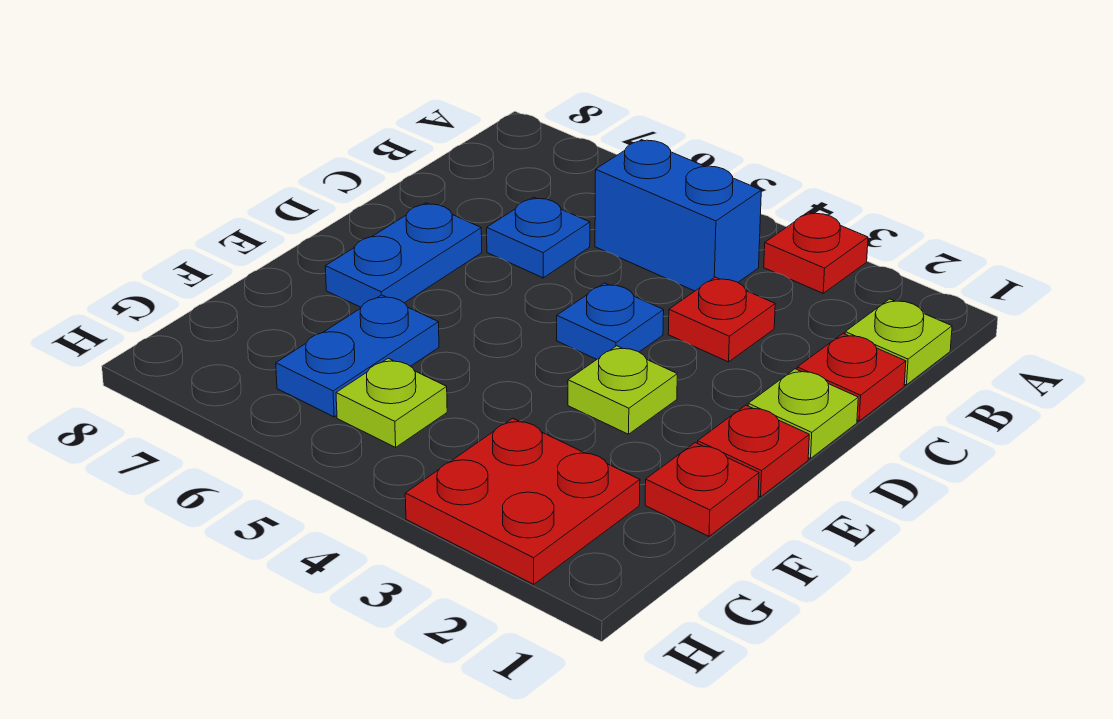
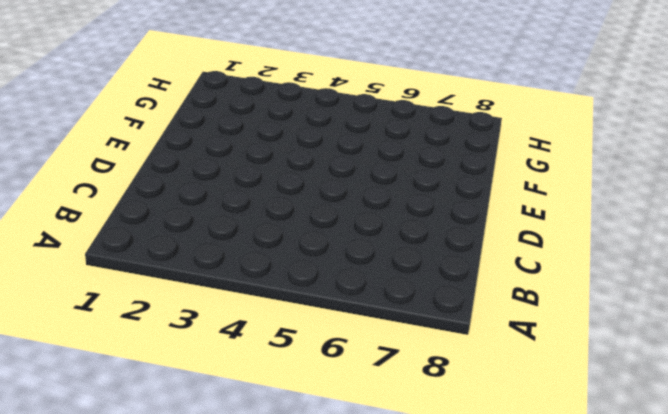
none -> red 1x1 plate [764,212,868,293]
none -> lime 1x1 plate [845,299,952,385]
none -> blue 1x2 brick [595,140,761,291]

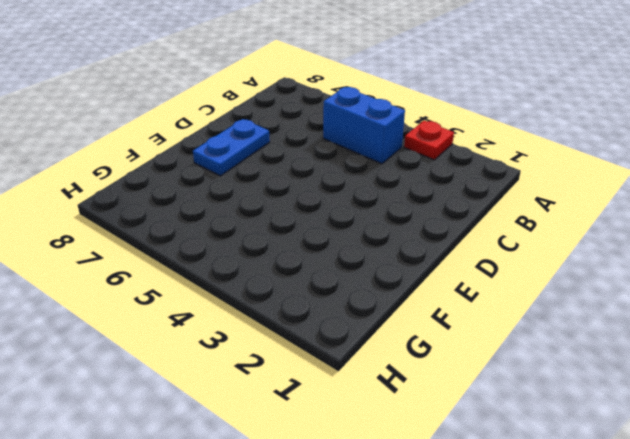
none -> lime 1x1 plate [845,299,952,385]
none -> red 1x1 plate [797,334,906,421]
none -> red 1x1 plate [668,277,775,362]

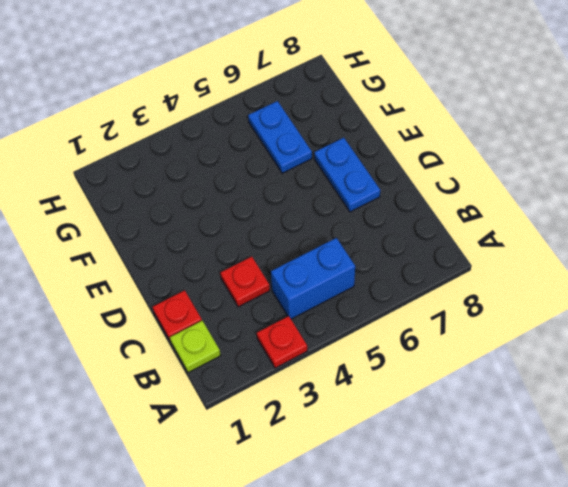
none -> blue 1x1 plate [487,197,590,278]
none -> lime 1x1 plate [748,369,858,459]
none -> blue 1x1 plate [557,283,664,360]

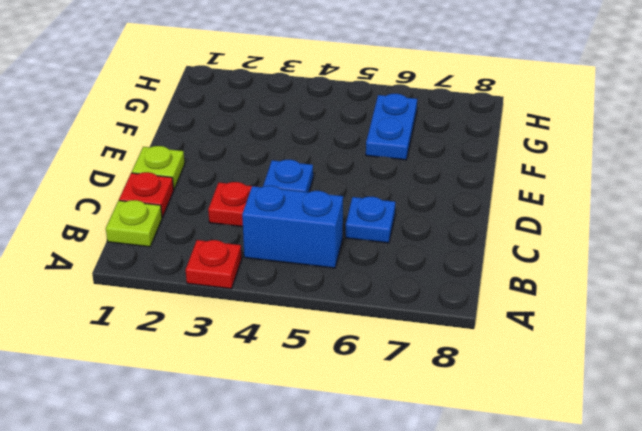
none -> blue 1x2 plate [325,203,482,307]
none -> red 1x1 plate [698,405,809,497]
none -> lime 1x1 plate [568,346,677,434]

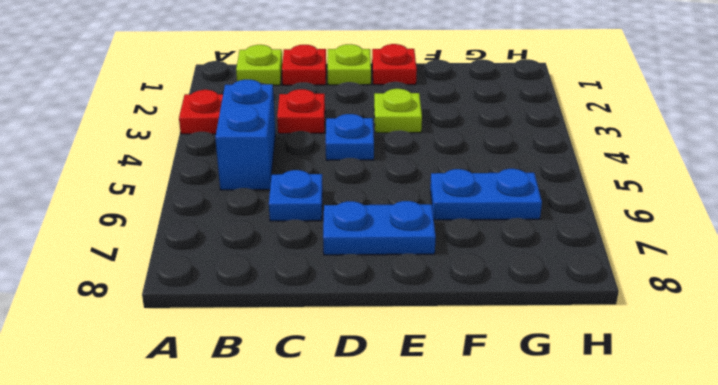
none -> red 1x1 plate [645,443,759,536]
none -> red 2x2 plate [405,418,640,584]
none -> lime 1x1 plate [336,358,447,447]

